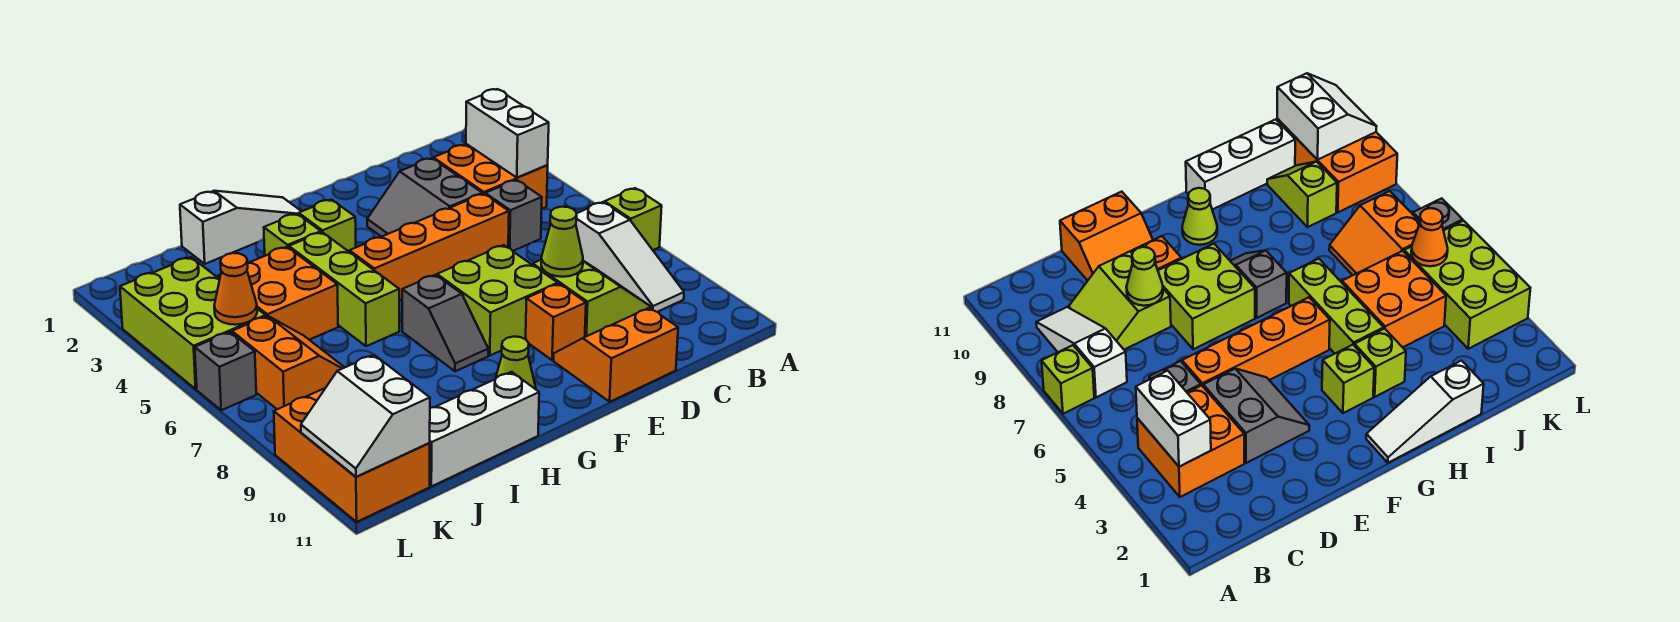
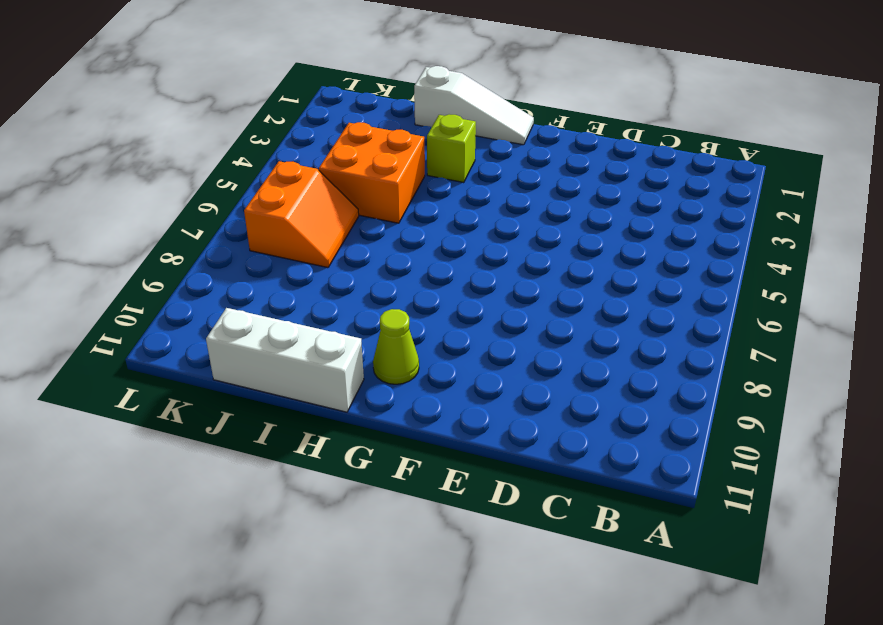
none -> lime 1x1 brick [604,188,662,250]
none -> orange 2x2 brick [433,144,548,209]
none -> white 1x3 slope [576,202,684,312]

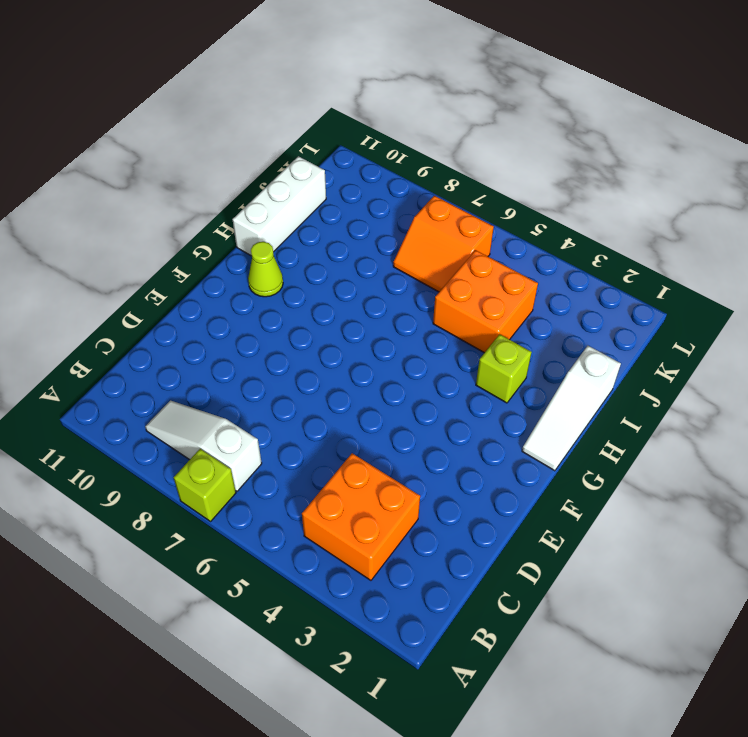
none -> grey 1x1 brick [485,180,542,251]
none -> lime 2x2 slope [533,260,651,337]
none -> grey 2x2 slope [367,158,482,237]

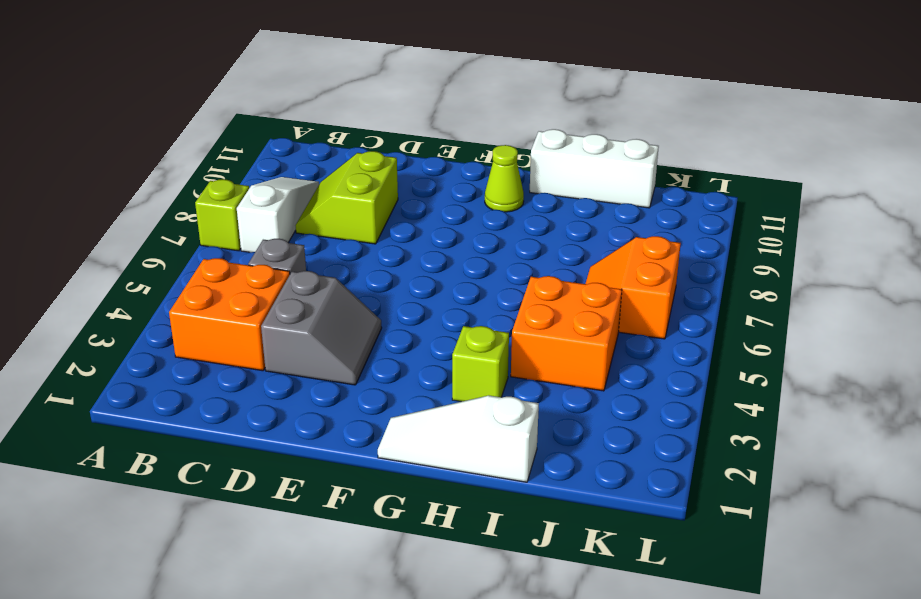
none -> orange 1x4 brick [350,194,509,300]
none -> orange 2x2 slope [554,308,678,402]
none -> lime 2x2 brick [437,245,558,355]

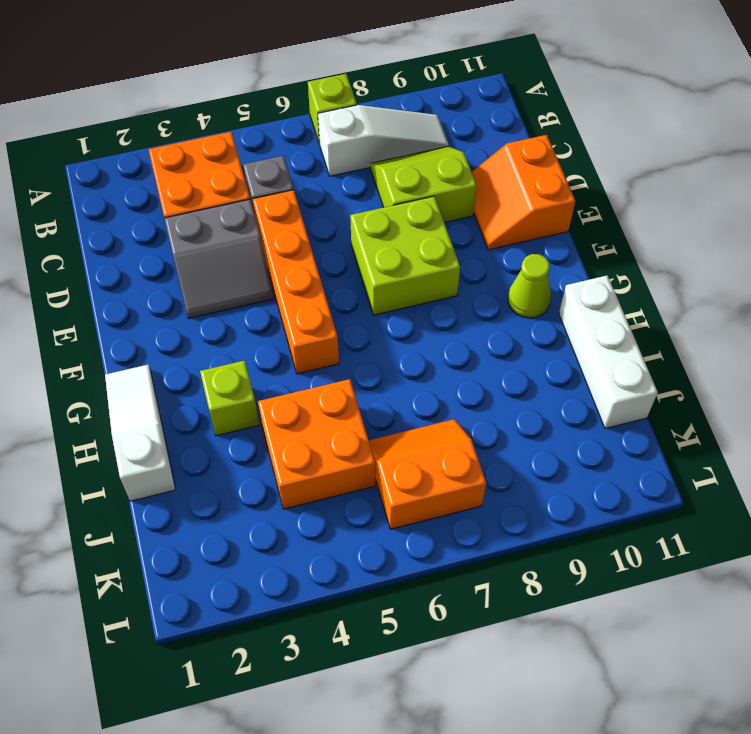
none -> orange 1x1 brick [526,284,586,360]
none -> lime 1x1 brick [299,199,356,252]
none -> grey 1x2 slope [402,275,488,371]

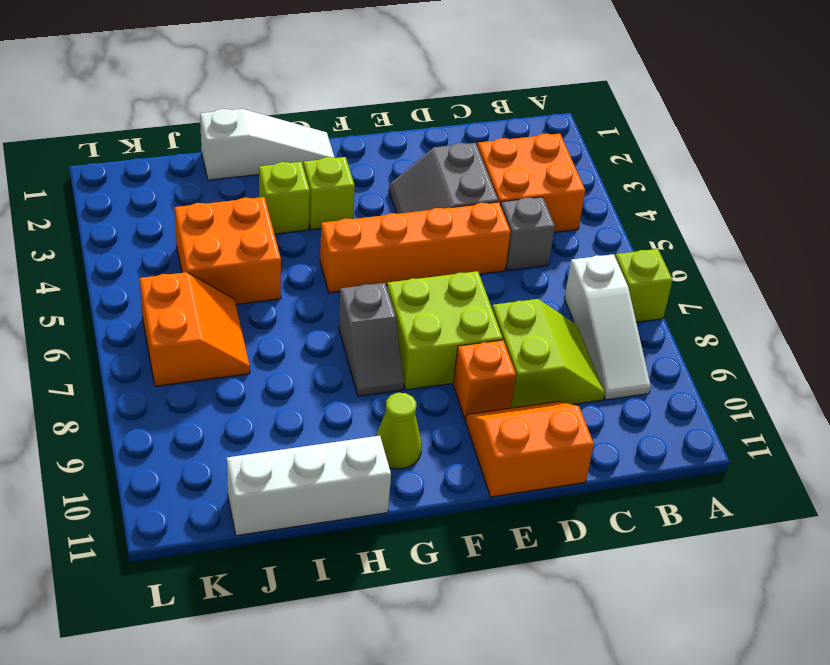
none -> lime 1x3 brick [289,232,400,346]
none -> lime 1x2 slope [1267,162,1337,227]
none -> lime 2x3 brick [120,257,266,389]

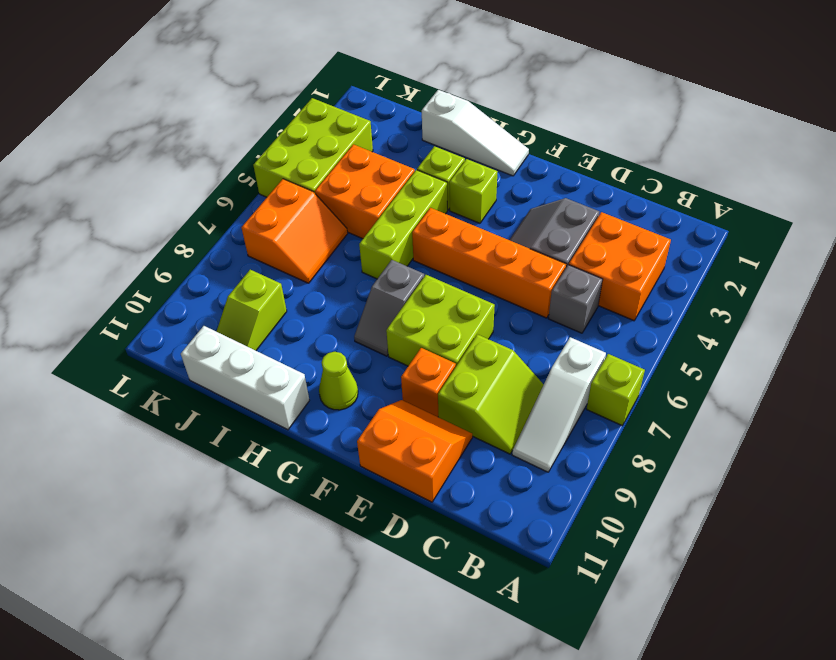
none -> orange 2x3 brick [274,388,430,522]
none -> grey 1x1 brick [195,332,256,410]
none -> white 1x2 brick [466,89,549,178]

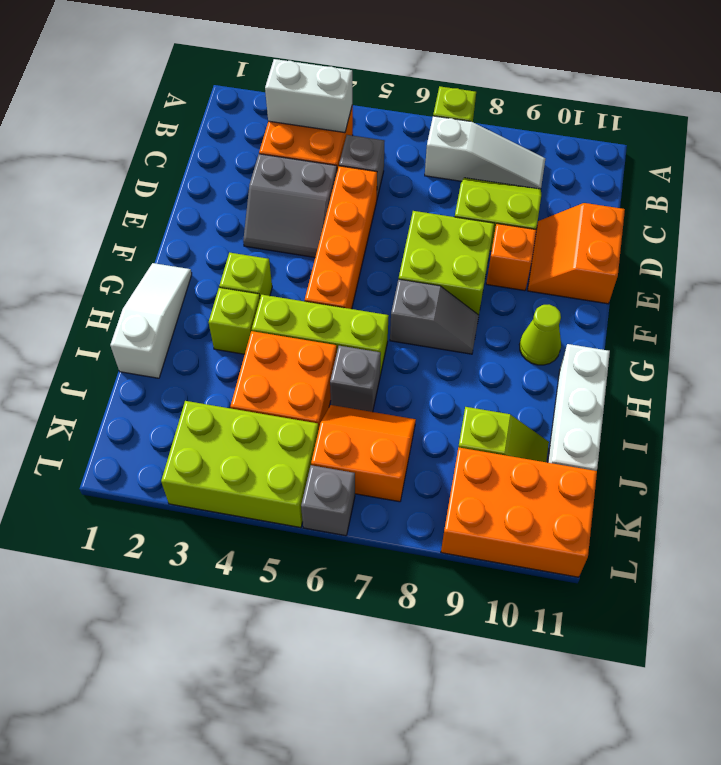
grey 1x1 brick [330,346,381,412] -> none
none -> lime 1x1 cone [541,207,583,277]
none -> orange 1x1 cone [214,253,257,325]
none -> white 2x2 slope [301,355,430,477]

